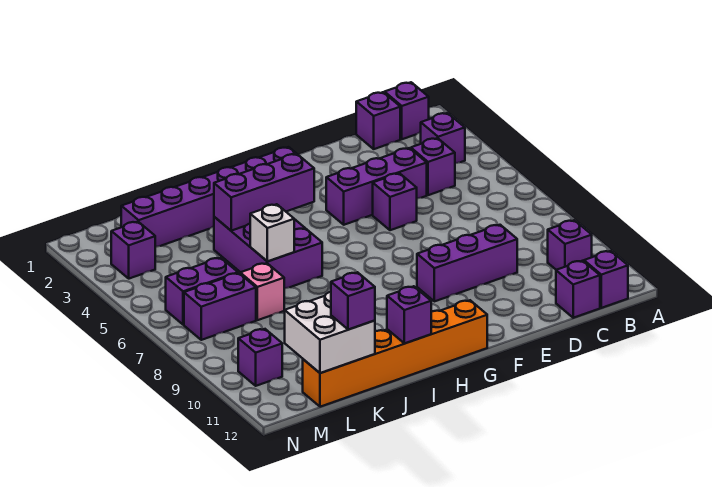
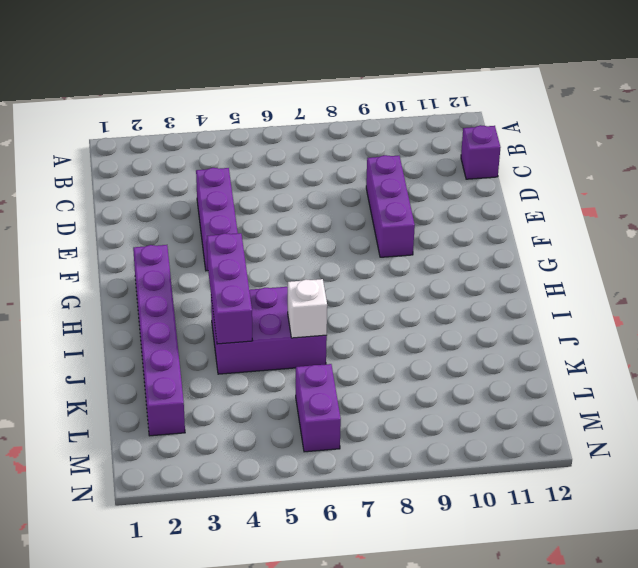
none -> purple 1x1 brick [385,82,429,139]
none -> purple 1x1 brick [421,113,465,163]
none -> purple 1x1 brick [548,220,592,270]

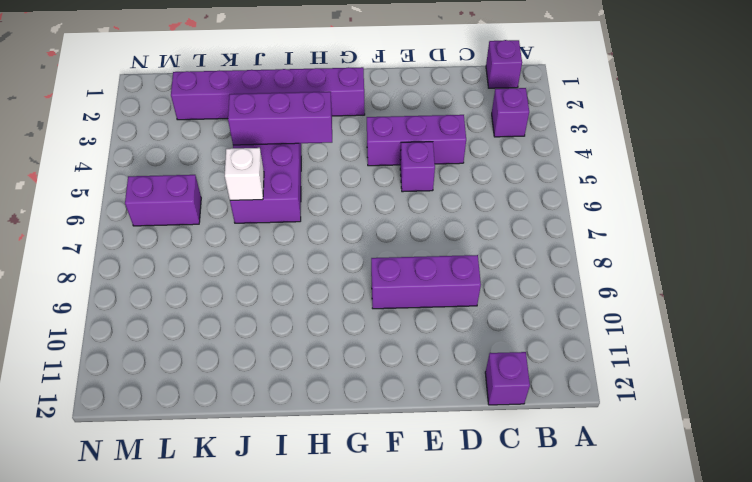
none -> purple 1x1 brick [548,220,592,270]
none -> purple 1x1 brick [584,251,628,308]
none -> purple 1x1 brick [356,92,400,149]

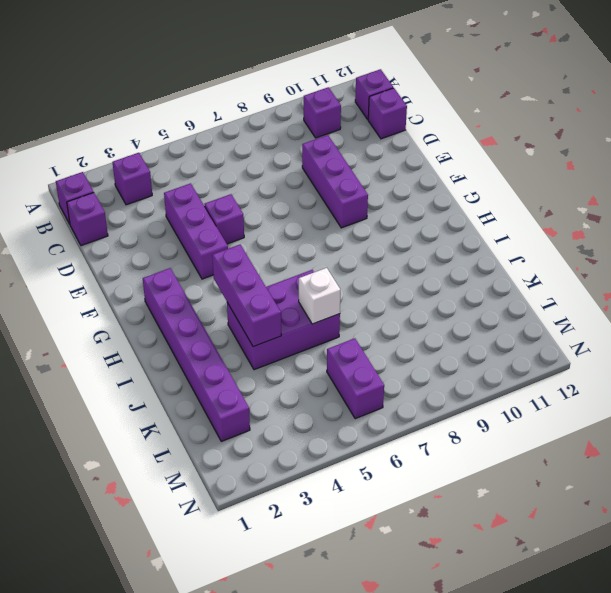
none -> purple 1x1 brick [411,138,455,195]
none -> orange 1x6 brick [303,300,487,407]
none -> pink 1x1 brick [240,263,284,320]

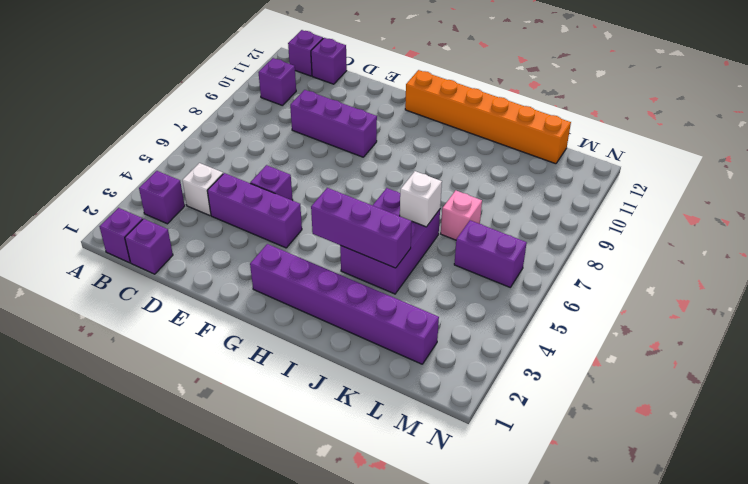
white 1x1 brick [182,163,223,216] -> purple 1x1 brick [411,138,455,195]
none -> purple 1x2 brick [184,273,256,340]
none -> purple 1x1 brick [111,222,155,279]
none -> purple 1x1 brick [238,329,282,386]

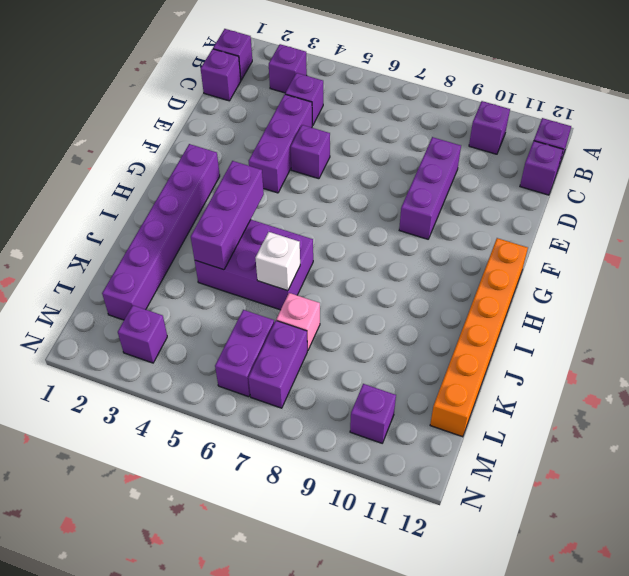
none -> purple 1x1 brick [387,286,431,343]
none -> white 2x2 brick [285,292,375,373]
none -> purple 1x1 brick [331,272,375,330]

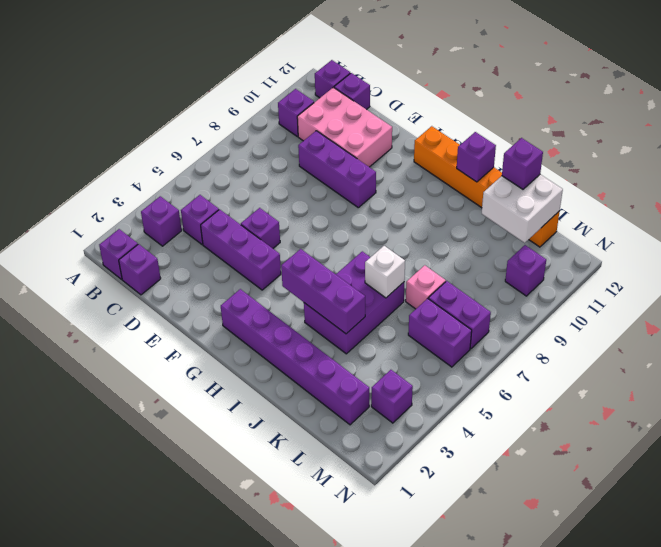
pink 2x3 brick [297,87,392,167] -> none

